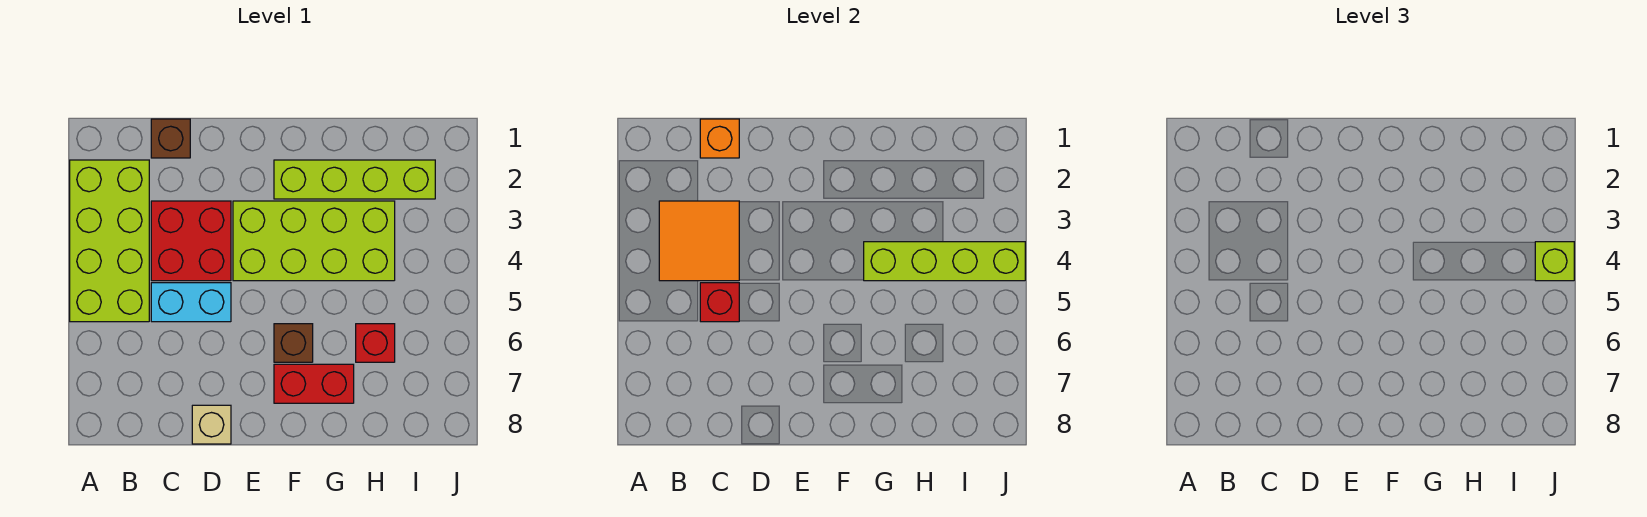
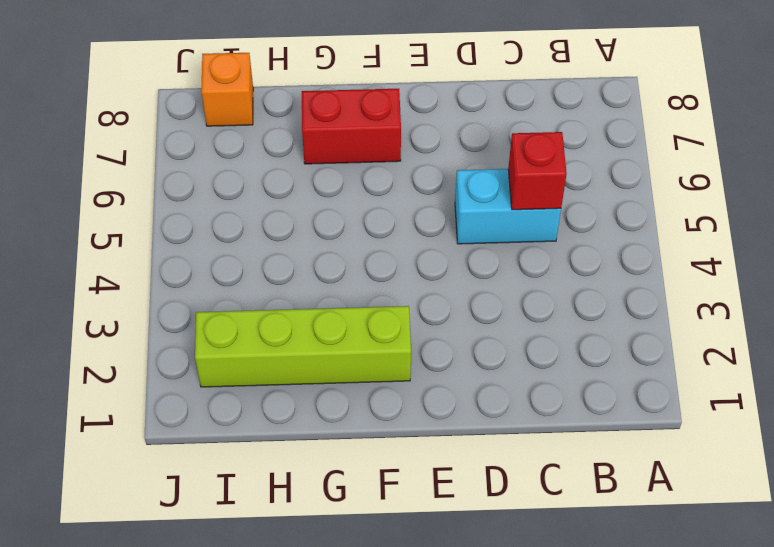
orange 1x1 brick [201,53,253,126] -> orange 1x1 brick moved to [700,119,739,158]
none -> lime 2x4 brick [70,160,149,322]
none -> brown 1x1 brick [151,119,190,158]
none -> red 2x2 brick [151,201,231,281]

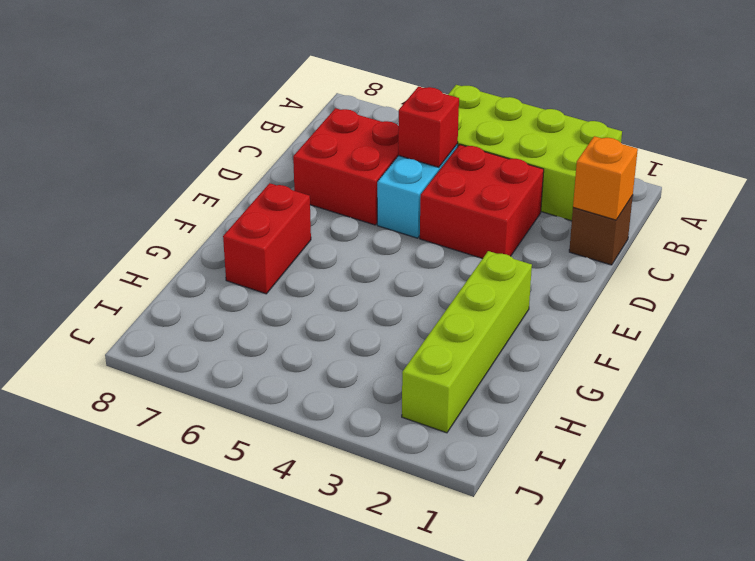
red 2x2 brick [293,108,399,225] -> none
none -> tan 1x1 brick [192,405,231,444]
none -> lime 2x4 brick [233,201,395,281]
none -> brown 1x1 brick [274,324,313,362]

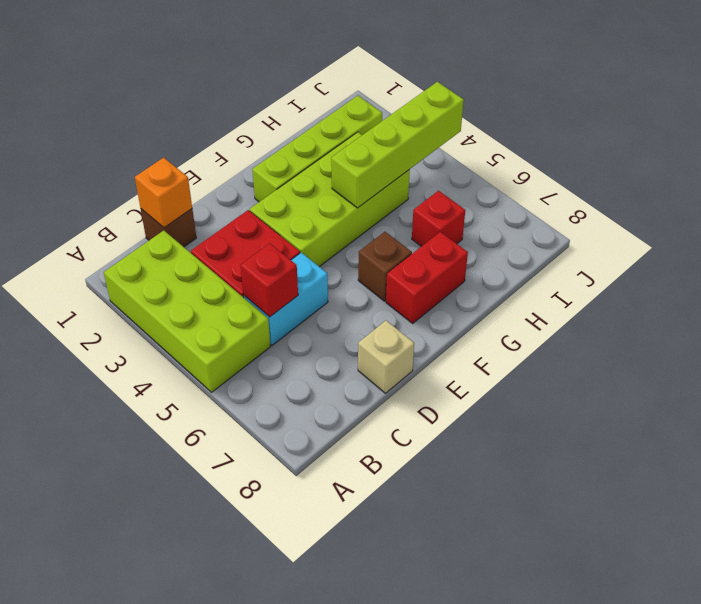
none -> orange 2x2 tile [659,201,739,281]
none -> lime 1x1 brick [1535,242,1574,281]

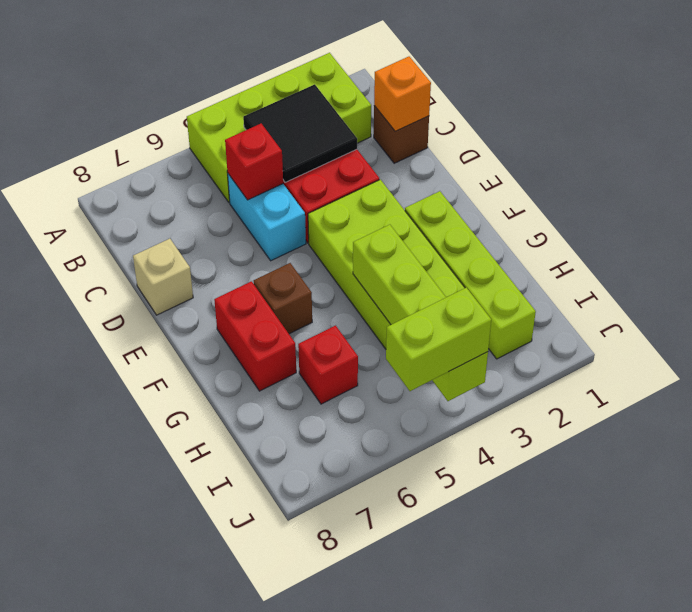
black 2x2 tile [243,84,357,182] -> orange 2x2 tile [659,201,739,281]
lime 1x2 brick [386,288,491,391] -> lime 1x1 brick [1535,242,1574,281]

